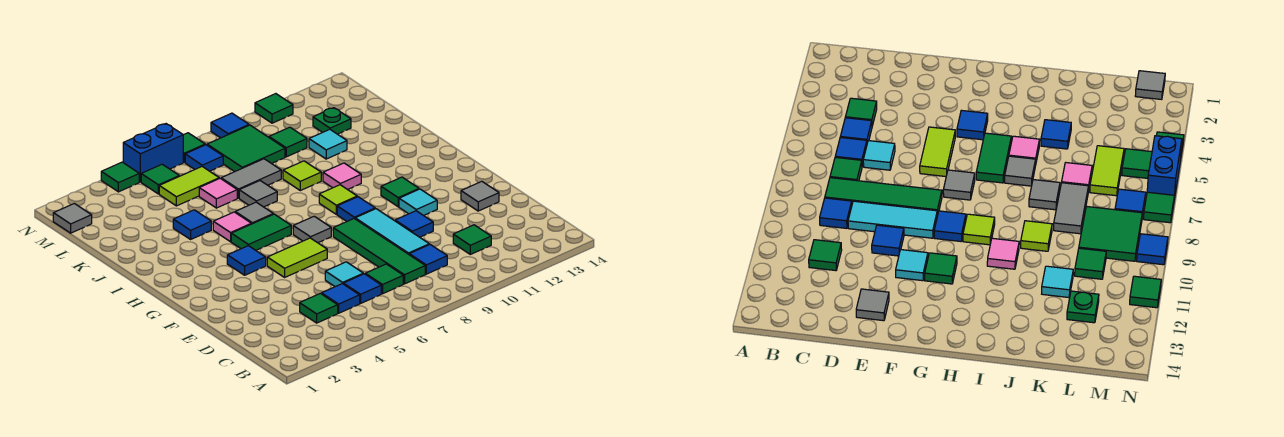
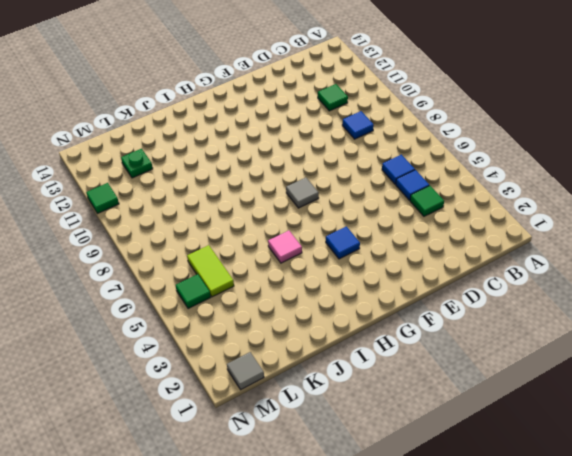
none -> green 1x1 tile [366,264,403,294]
none -> green 1x4 tile [333,219,425,284]
none -> cyan 1x1 tile [325,262,363,287]
none -> cyan 1x3 tile [355,209,429,254]

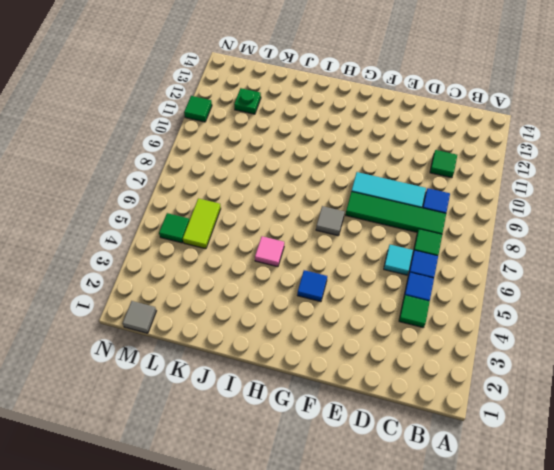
none -> blue 1x1 tile [395,211,433,237]
none -> grey 1x1 tile [461,181,499,211]
none -> lime 1x2 tile [267,238,327,277]
none -> cyan 1x1 tile [399,189,437,216]

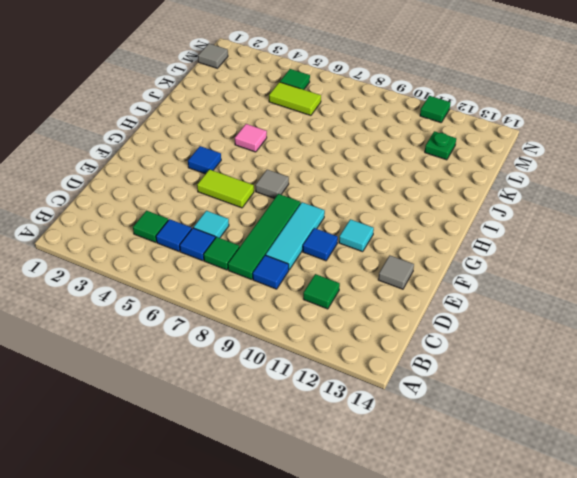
none -> blue 1x1 tile [337,197,375,221]
none -> green 1x1 tile [381,177,419,207]
none -> green 1x2 tile [231,214,291,250]
none -> lime 1x1 tile [319,185,357,214]

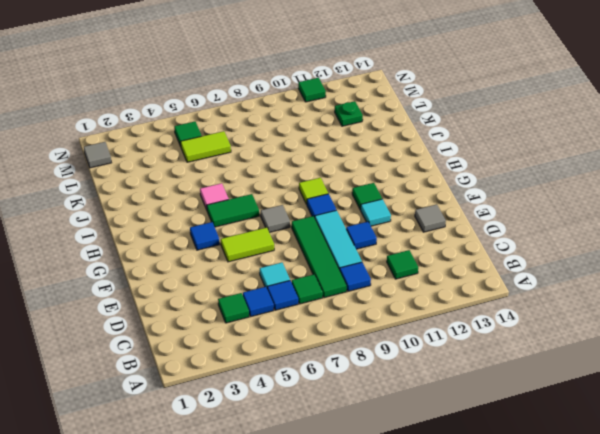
none -> grey 1x1 tile [235,202,273,224]
none -> pink 1x1 tile [323,163,361,190]
none -> blue 1x1 tile [173,210,211,239]
none -> grey 1x1 tile [239,181,277,207]

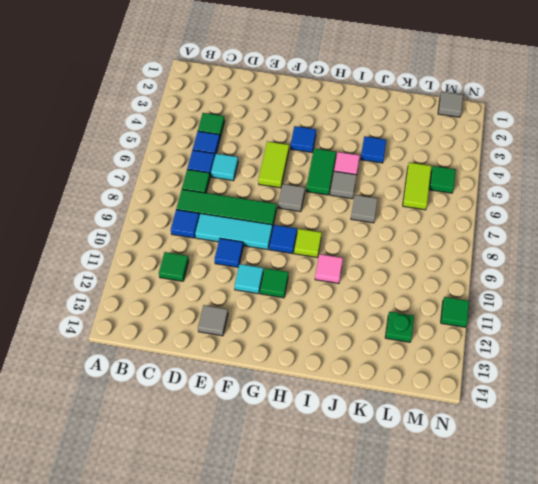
none -> lime 1x1 tile [283,161,321,191]
none -> pink 1x1 tile [199,178,237,208]
none -> grey 1x2 tile [221,159,281,198]
none -> cyan 1x1 tile [309,129,347,159]

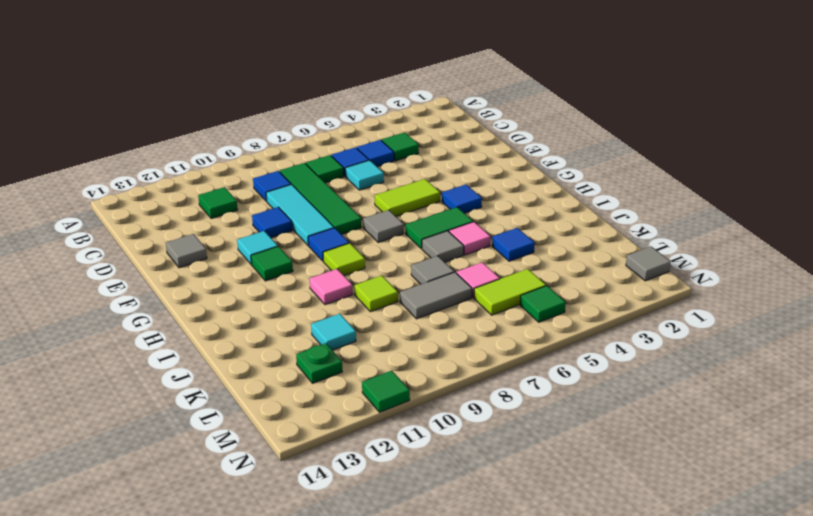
none -> green 2x2 tile [207,125,285,171]
none -> green 1x1 tile [269,127,307,157]
none -> blue 1x1 tile [185,145,223,171]
none -> green 1x1 tile [101,162,139,192]

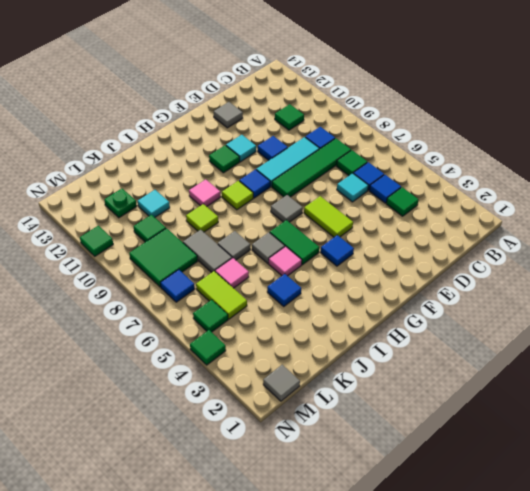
none -> blue 1x2 brick [123,124,183,182]
none -> green 1x1 tile [183,133,205,162]
none -> blue 1x1 tile [211,113,249,138]

